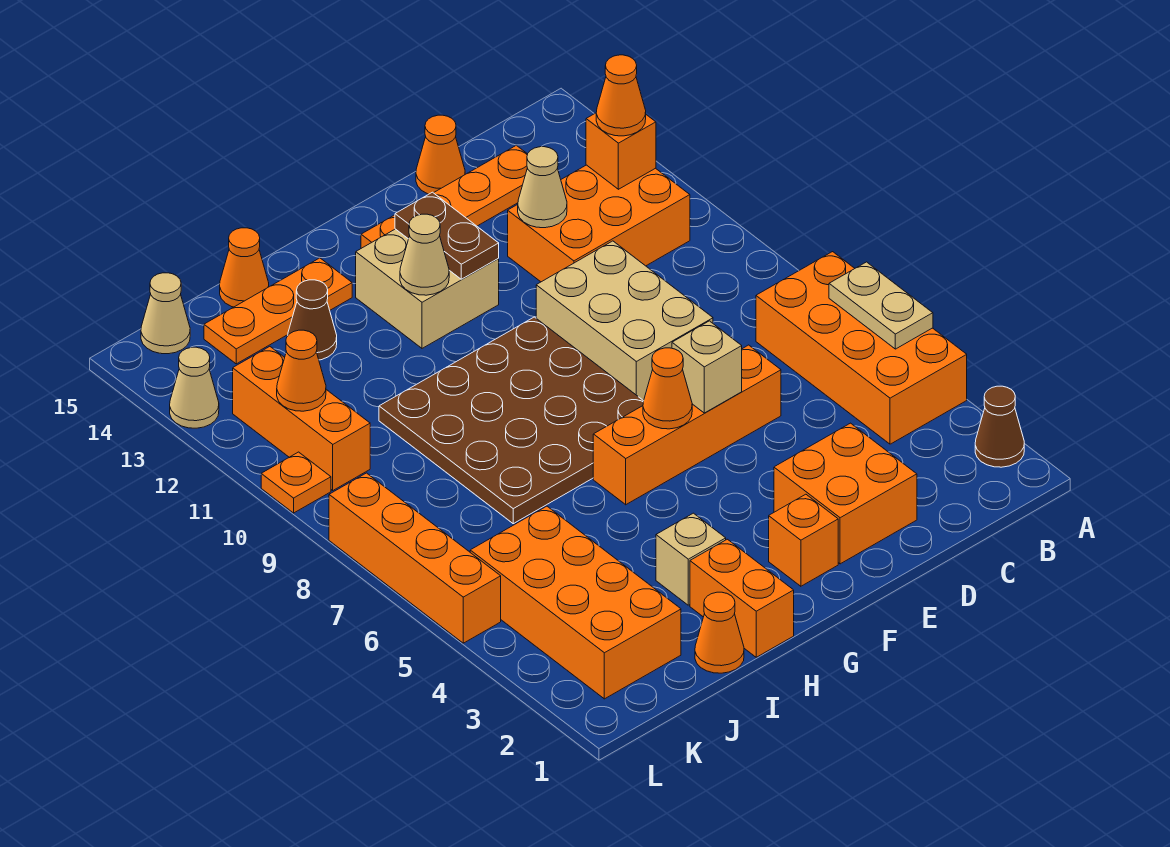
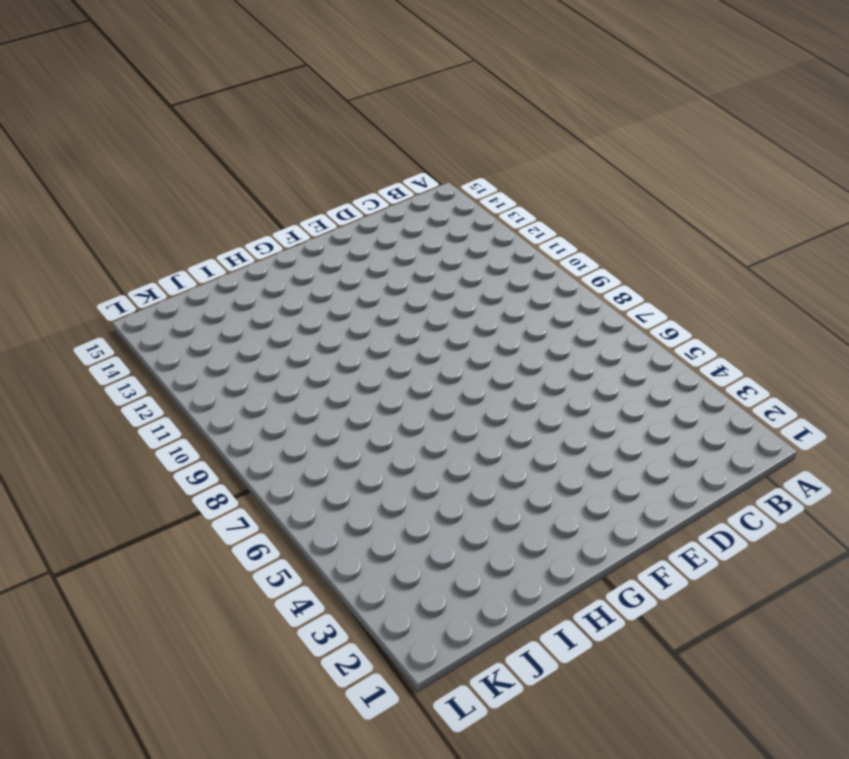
none -> brown 1x1 cone [975,386,1024,467]
none -> orange 2x4 brick [756,252,967,444]
none -> orange 2x3 brick [508,165,690,282]
none -> orange 1x4 plate [361,145,528,248]

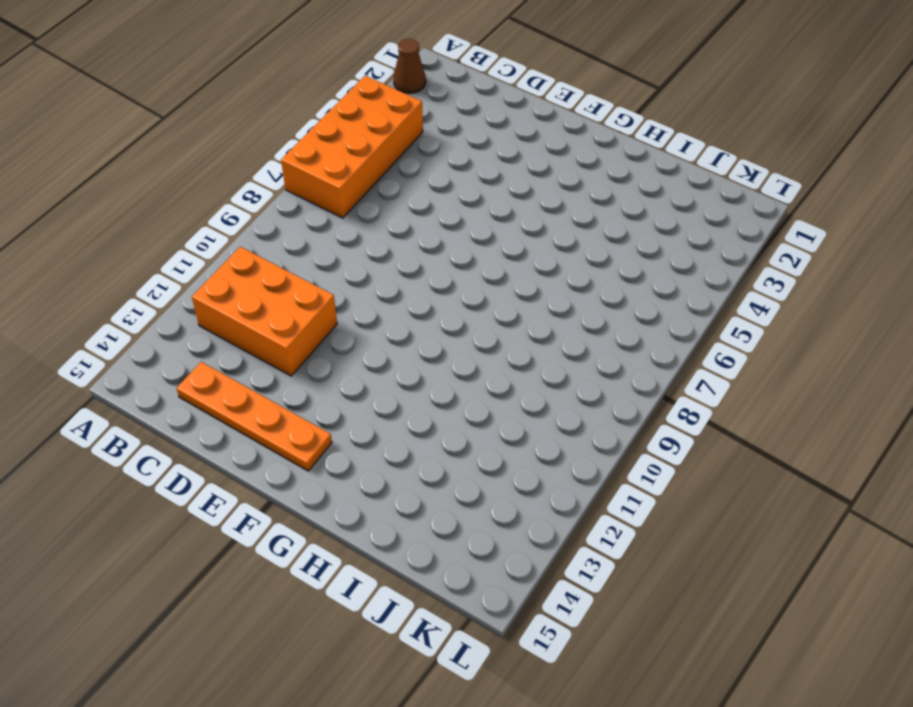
none -> orange 2x2 brick [774,423,917,564]
none -> orange 1x4 brick [593,345,781,505]
none -> tan 2x3 brick [536,241,713,401]
none -> orange 1x1 cone [416,115,465,194]

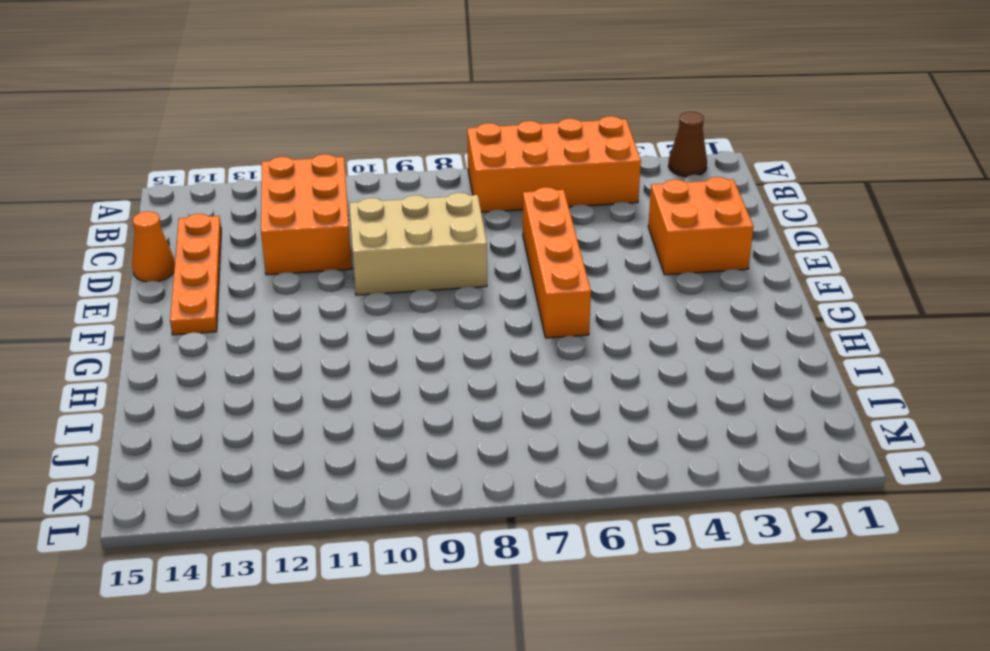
none -> orange 1x1 brick [769,494,838,586]
none -> brown 4x4 plate [379,317,643,524]
none -> tan 2x2 brick [356,229,499,348]
none -> orange 1x2 brick [690,539,794,657]

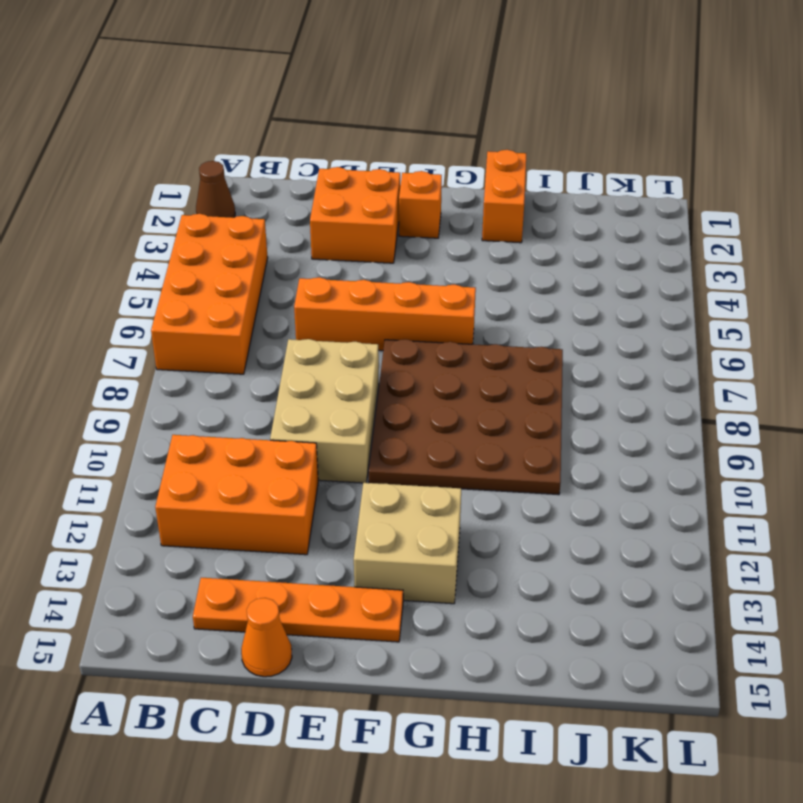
none -> tan 1x1 brick [656,513,726,605]
none -> orange 1x3 plate [204,258,352,364]
none -> orange 1x1 cone [695,592,744,673]
none -> brown 1x1 cone [288,280,337,360]

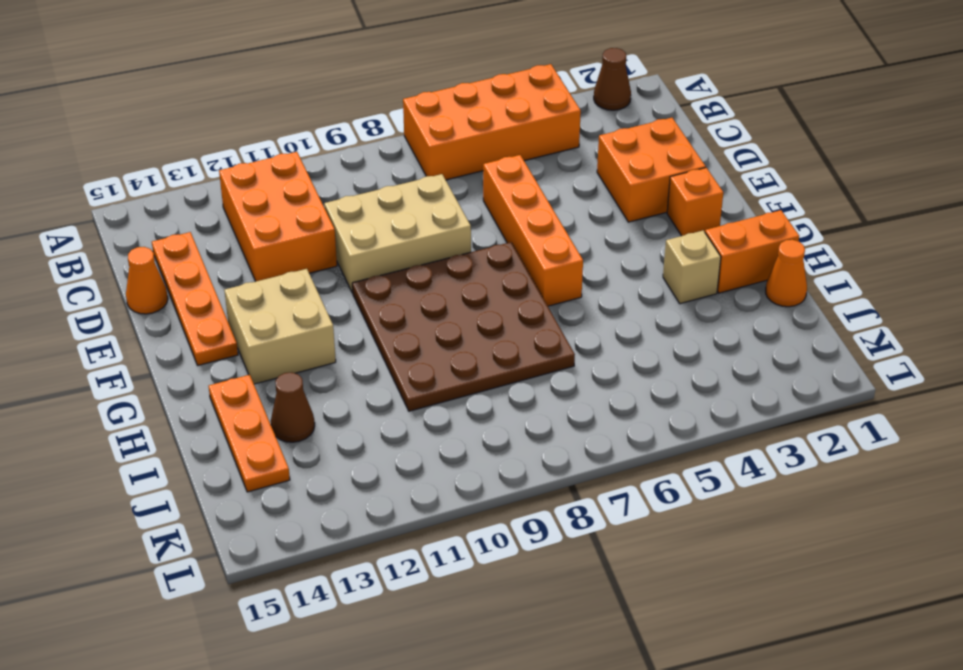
none -> orange 1x1 cone [220,228,269,307]
none -> orange 2x4 brick [470,506,681,699]
none -> orange 1x3 brick [233,347,370,490]
none -> tan 1x1 cone [141,273,190,354]

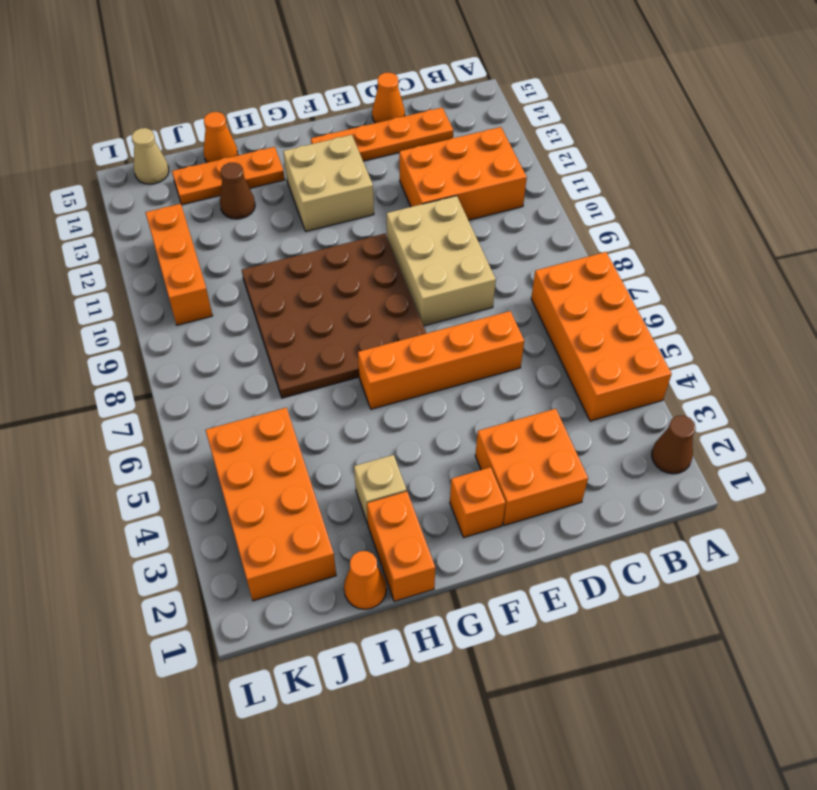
none -> orange 1x4 brick [329,473,501,643]
none -> orange 1x1 plate [261,452,331,513]
none -> tan 1x1 cone [170,347,219,428]
none -> tan 1x2 plate [829,262,933,349]

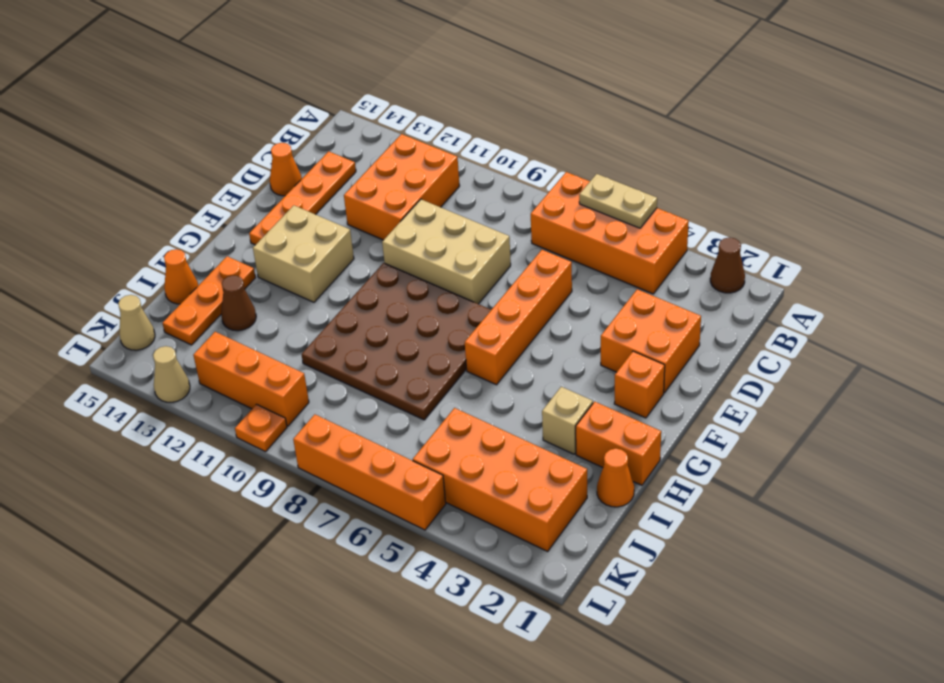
none -> orange 1x1 brick [586,113,656,189]
none -> tan 1x1 cone [518,147,567,228]
none -> tan 1x1 brick [672,321,742,413]
none -> orange 1x1 cone [643,348,692,429]

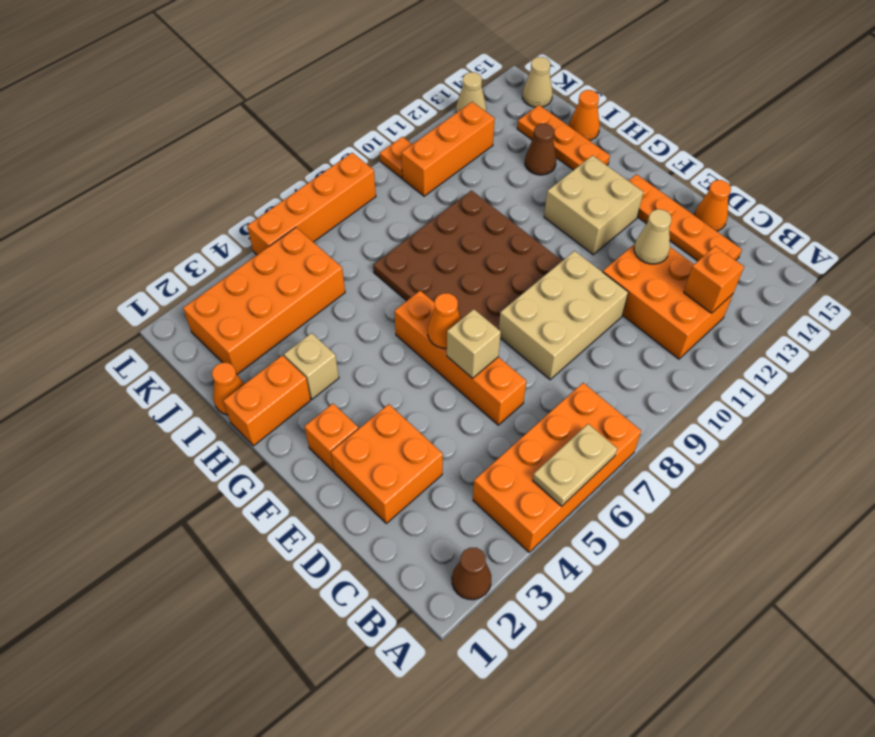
none -> brown 1x2 plate [395,192,499,279]
none -> tan 1x1 cone [400,214,449,295]
none -> orange 1x1 cone [277,330,326,411]
none -> orange 1x1 cone [596,55,646,136]

